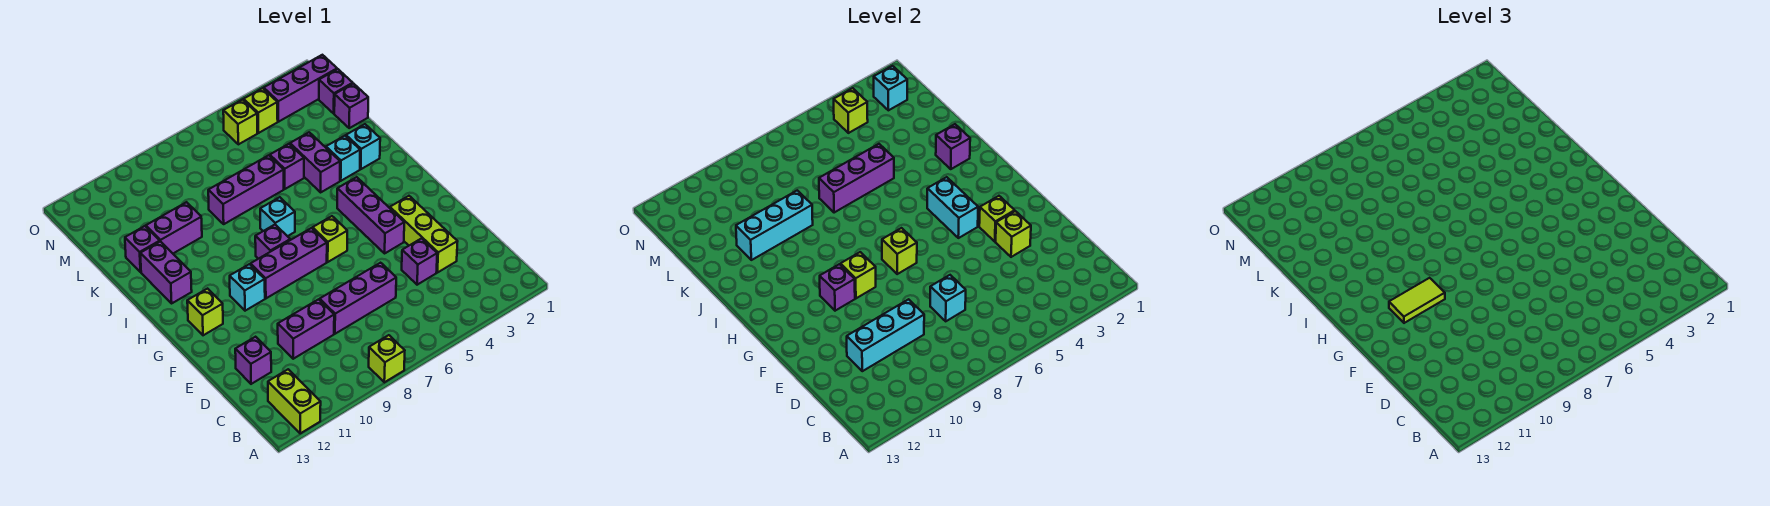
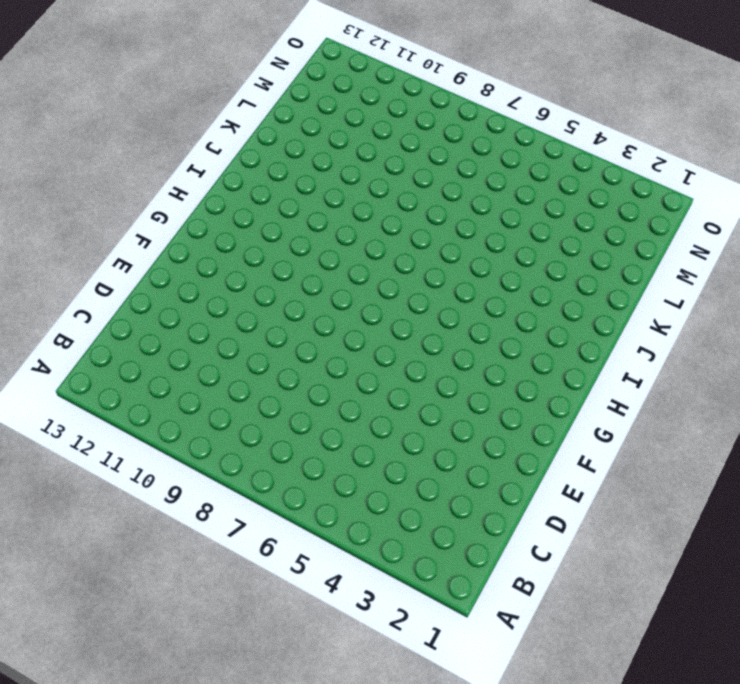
none -> lime 1x1 brick [369,335,405,382]
none -> lime 1x2 brick [268,369,321,433]
none -> lime 1x3 brick [390,196,458,273]
none -> purple 1x1 brick [402,238,437,285]

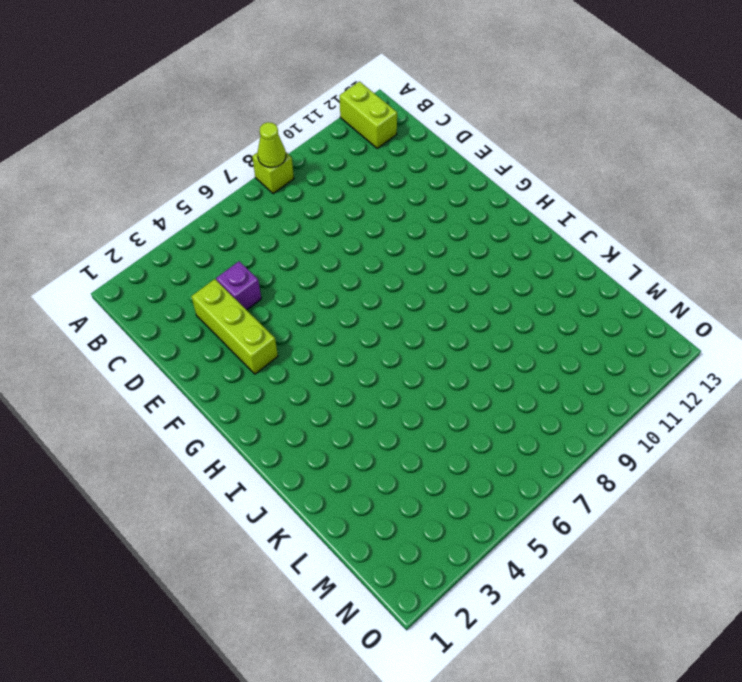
lime 1x1 cone [257,122,286,167] -> none
none -> purple 1x3 brick [320,263,396,334]
none -> purple 1x2 brick [278,299,334,359]
none -> purple 1x1 brick [235,337,271,384]
none -> purple 1x3 brick [337,177,404,253]

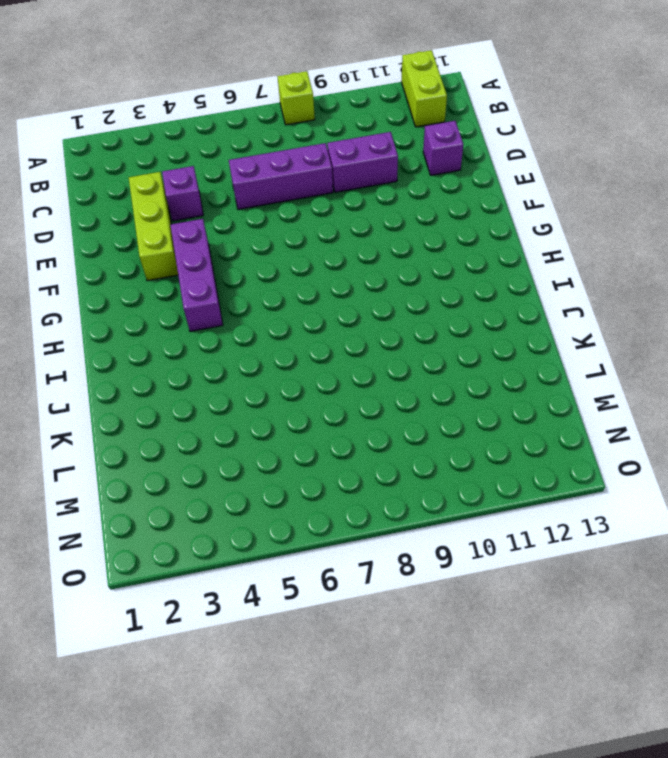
none -> lime 1x1 brick [313,216,347,262]
none -> purple 1x3 brick [251,228,327,298]
none -> cyan 1x1 brick [230,264,265,311]
none -> lime 1x1 brick [187,289,223,335]

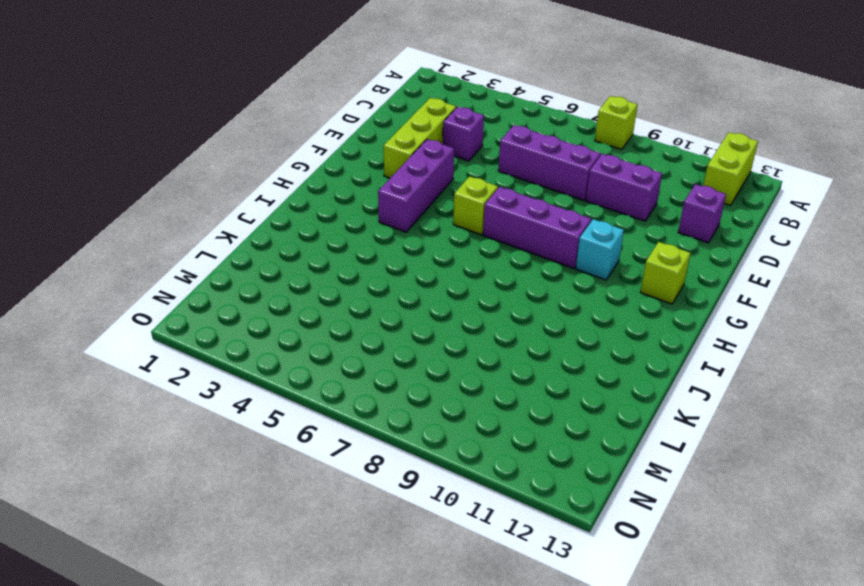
none -> purple 1x1 brick [255,225,290,259]
none -> cyan 1x1 brick [260,197,295,236]
none -> purple 1x2 brick [140,241,192,303]
none -> cyan 1x1 brick [346,124,380,169]

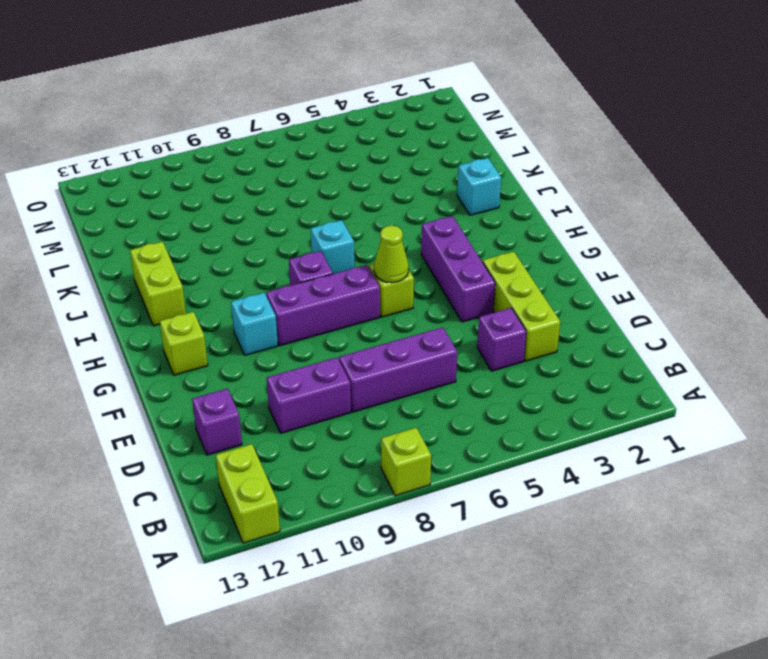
lime 1x1 cone [374,226,409,283] -> none
lime 1x2 brick [130,242,186,326] -> purple 1x2 brick [140,241,192,303]
none -> cyan 1x1 brick [326,136,360,181]
none -> purple 1x2 brick [290,132,340,192]
none -> purple 1x1 brick [270,144,304,189]
none -> purple 1x3 brick [208,155,284,224]

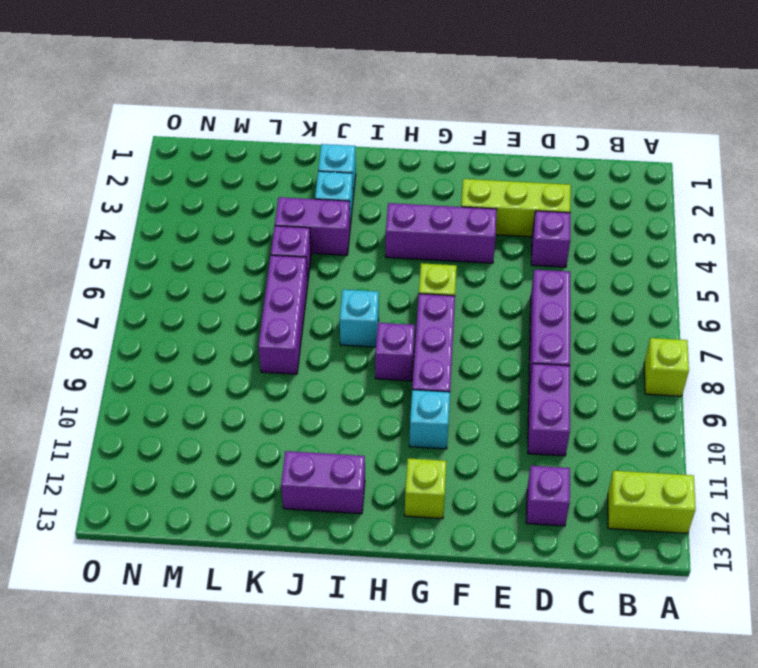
none -> purple 1x2 brick [146,202,202,253]
none -> purple 1x1 brick [125,226,160,272]
none -> purple 1x1 brick [334,84,368,128]
none -> purple 1x1 brick [319,69,353,113]

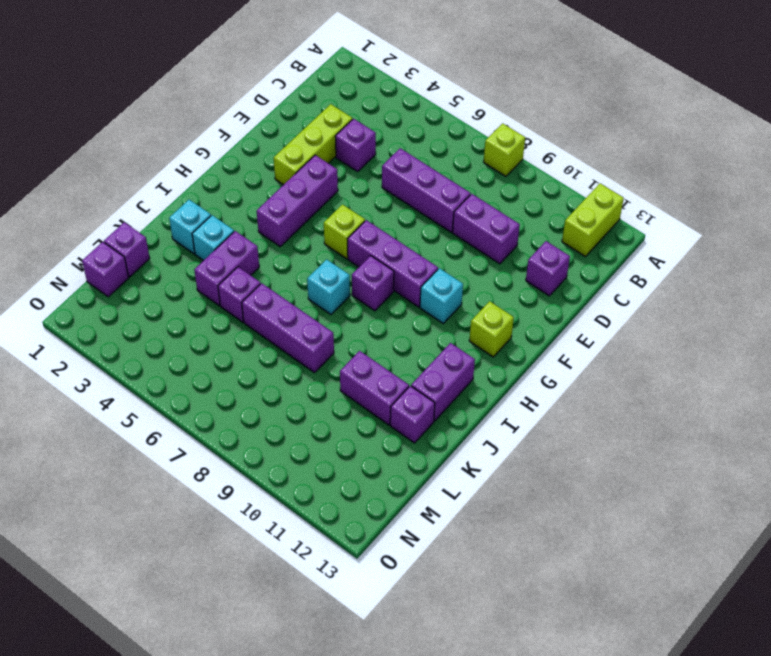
none -> purple 1x3 brick [264,55,337,122]
none -> lime 1x1 brick [244,88,278,133]
none -> lime 1x1 brick [223,100,257,144]
none -> cyan 1x1 brick [930,275,966,321]

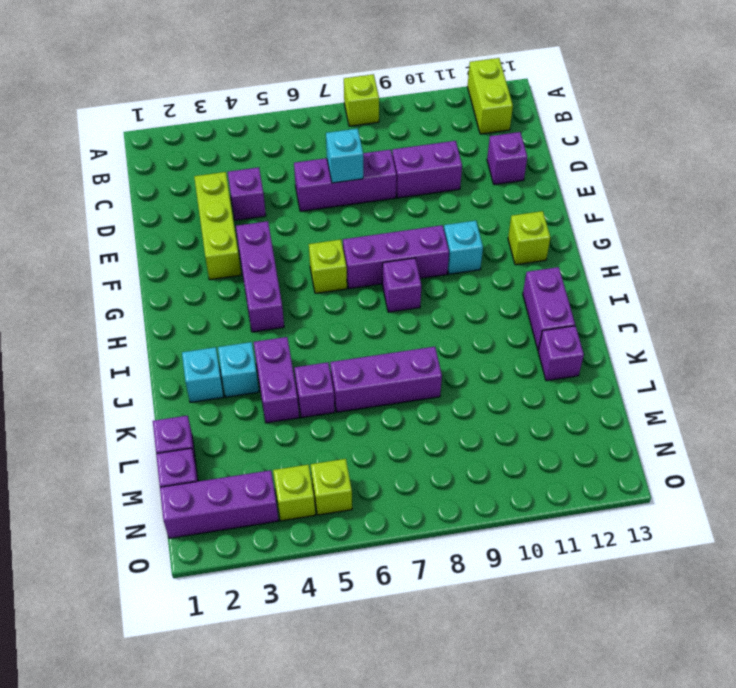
none -> cyan 1x1 brick [260,197,295,236]
none -> purple 1x2 brick [146,202,202,253]
none -> cyan 1x3 brick [847,299,924,371]
none -> lime 1x1 brick [996,211,1031,257]

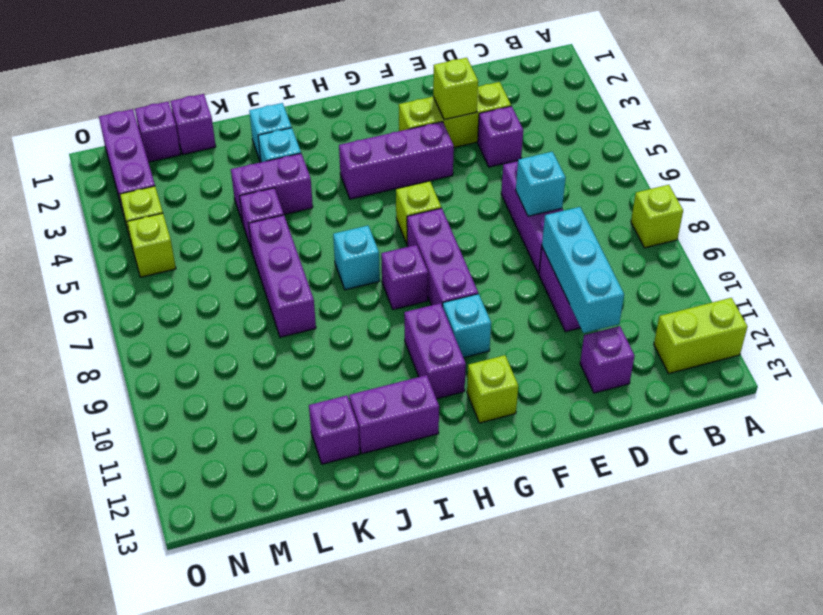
purple 1x2 brick [404,303,466,399] -> purple 1x2 brick moved to [146,202,202,253]
none -> lime 1x1 brick [979,196,1015,241]
none -> cyan 1x2 brick [927,177,978,238]
none -> lime 1x1 brick [882,228,917,274]
none -> lime 1x1 brick [841,252,876,298]

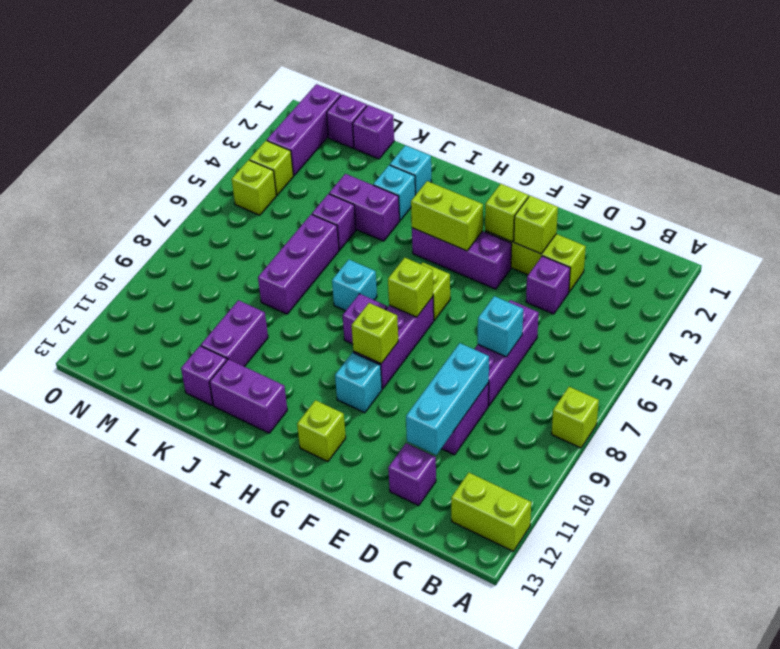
lime 1x2 brick [411,181,483,251] -> cyan 1x2 brick [927,177,978,238]
none -> purple 1x1 brick [820,264,855,311]
none -> purple 1x1 brick [936,124,970,169]
none -> purple 1x3 brick [819,144,894,213]
none -> cyan 1x3 brick [736,190,813,260]

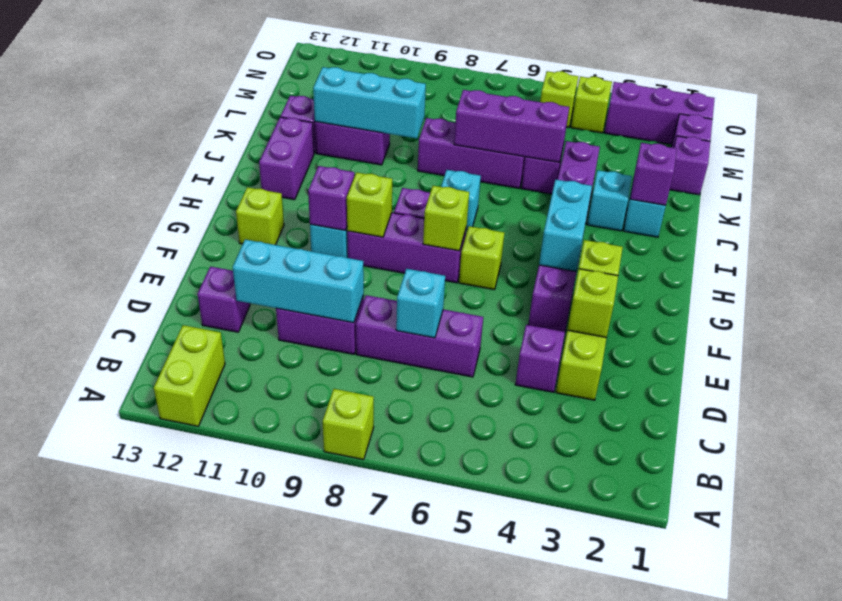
none -> cyan 1x1 brick [874,66,907,110]
none -> lime 1x1 brick [834,88,868,133]
none -> lime 1x2 tile [1389,278,1445,323]

